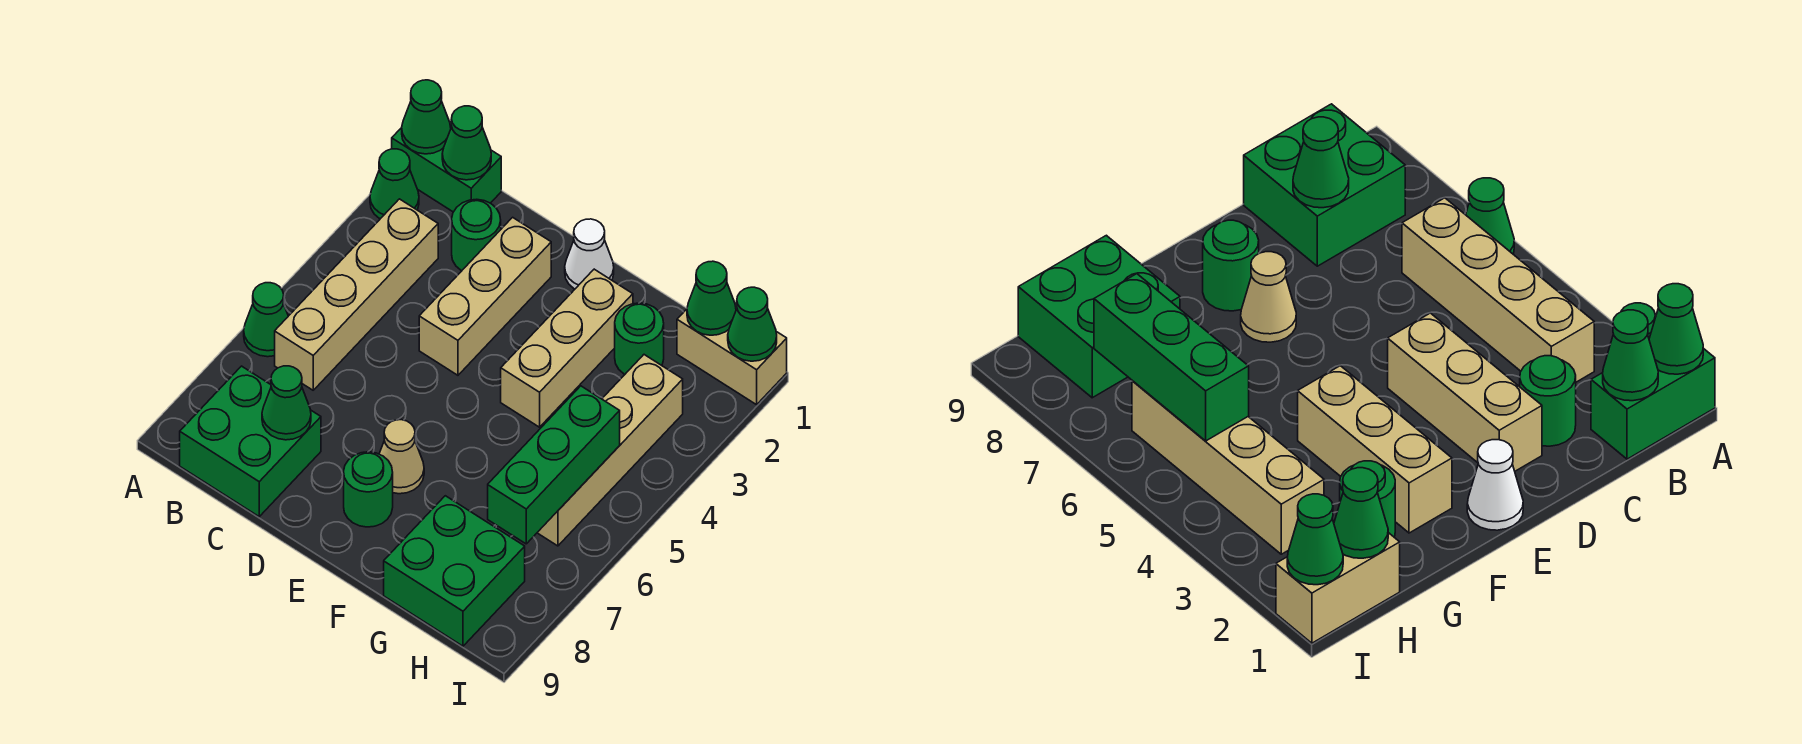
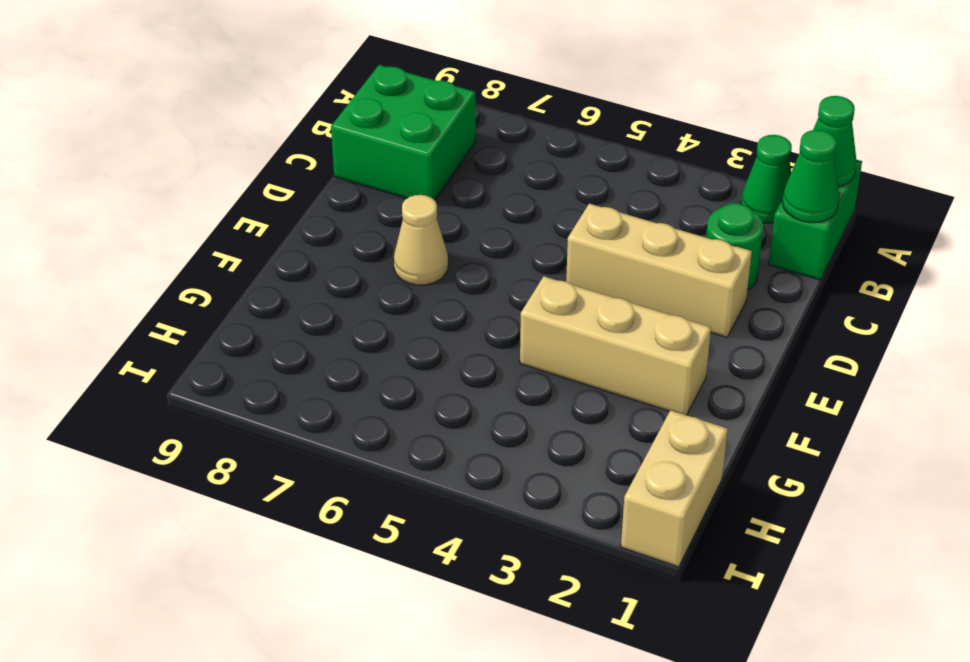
none -> green 1x1 cone [244,283,288,357]
none -> tan 1x4 brick [275,199,438,390]
none -> white 1x1 cone [565,219,614,289]

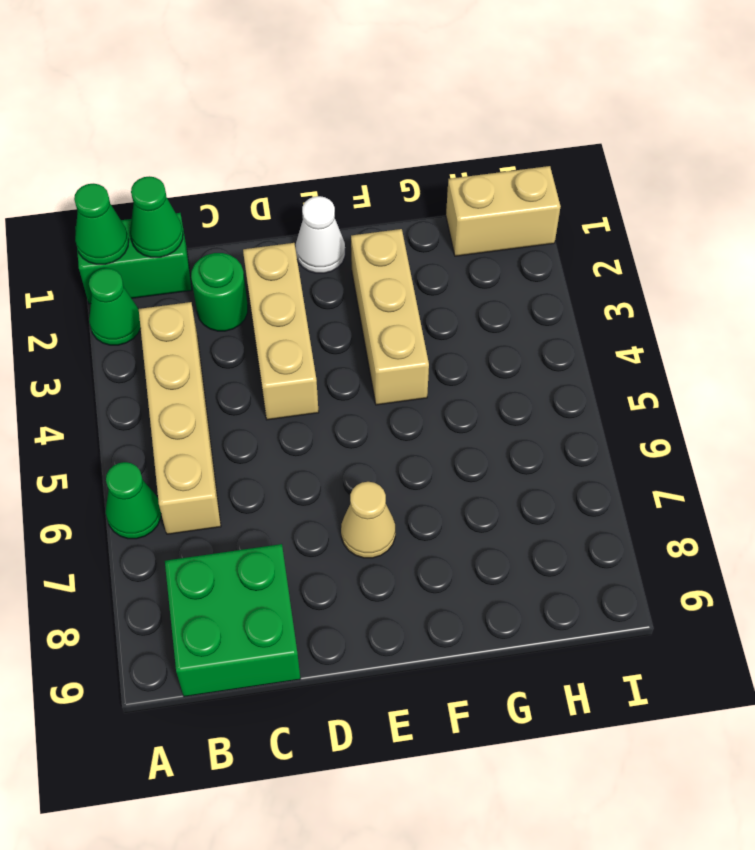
none -> green 1x1 round brick [344,452,393,527]
none -> green 1x1 round brick [615,303,664,374]
none -> green 2x2 brick [384,496,525,646]

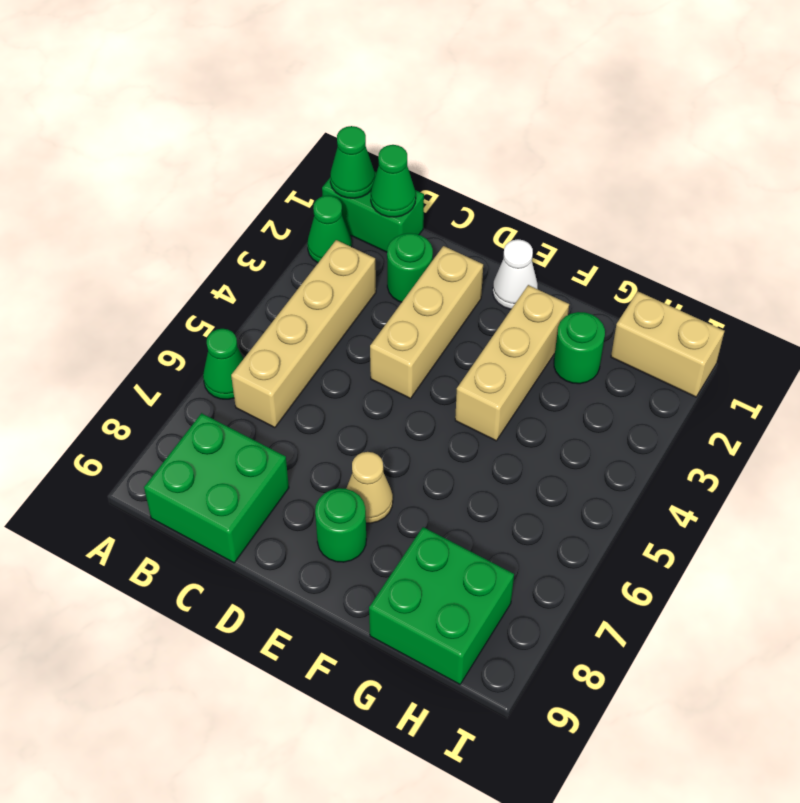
none -> tan 1x4 brick [537,355,683,546]
none -> green 1x1 cone [262,366,311,440]
none -> green 1x1 cone [687,261,736,335]

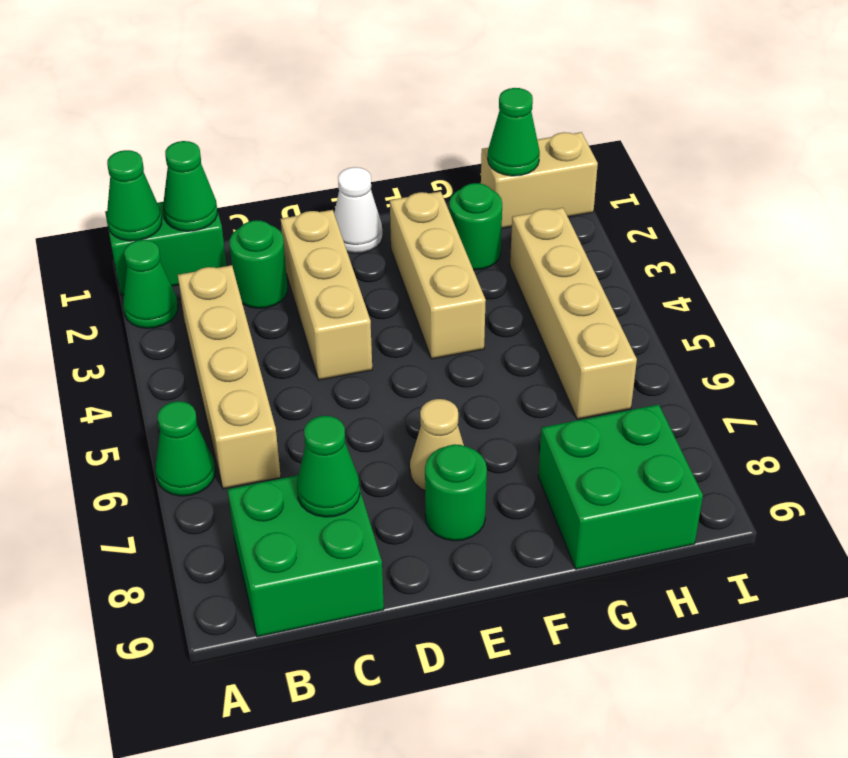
none -> green 1x3 brick [488,386,620,544]
none -> green 1x1 cone [728,287,777,361]

